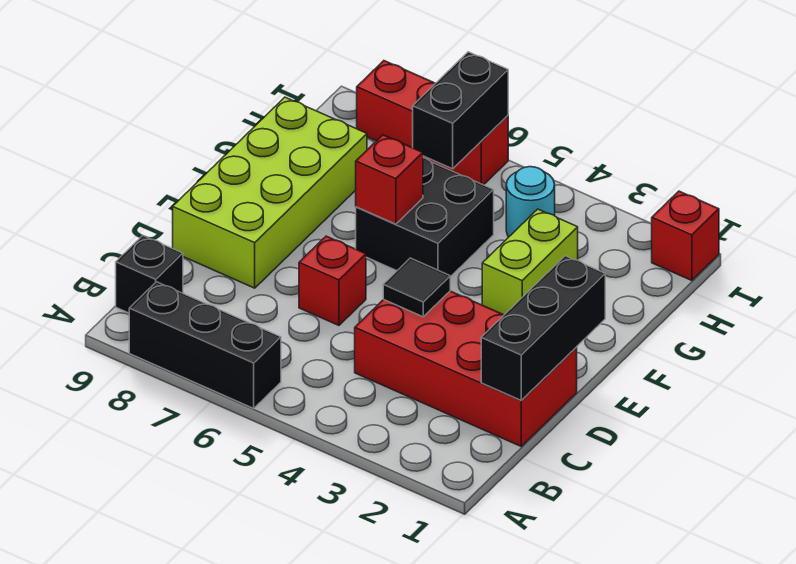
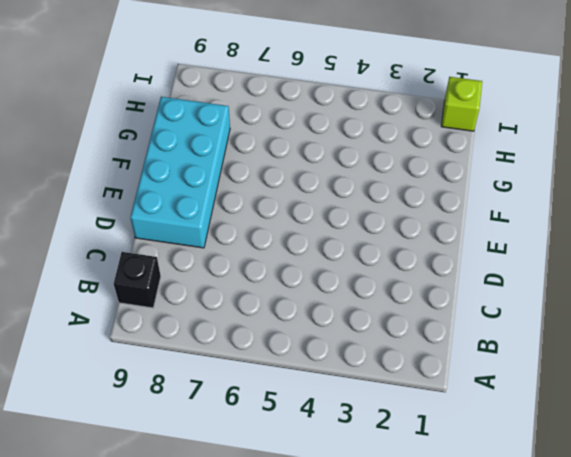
cyan 2x4 brick [130,97,230,248] -> lime 2x4 brick [173,97,367,288]
lime 1x1 brick [441,77,482,131] -> red 1x1 brick [652,191,719,281]
none -> black 1x3 brick [129,282,281,408]
none -> red 2x4 brick [355,291,577,446]
none -> red 1x1 brick [299,236,366,325]

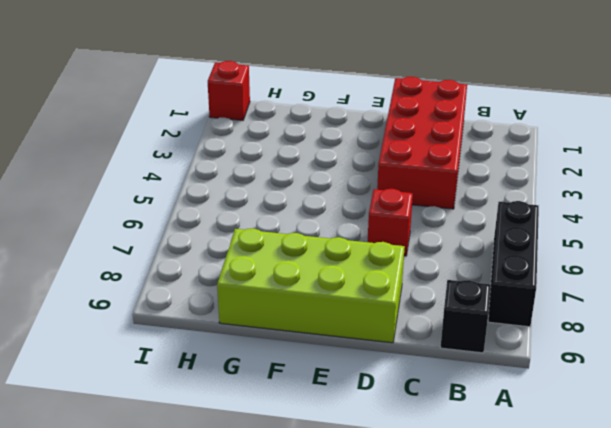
none -> lime 1x2 brick [482,209,578,315]
none -> black 2x2 brick [356,158,494,277]
none -> cyan 1x1 round brick [506,167,555,237]

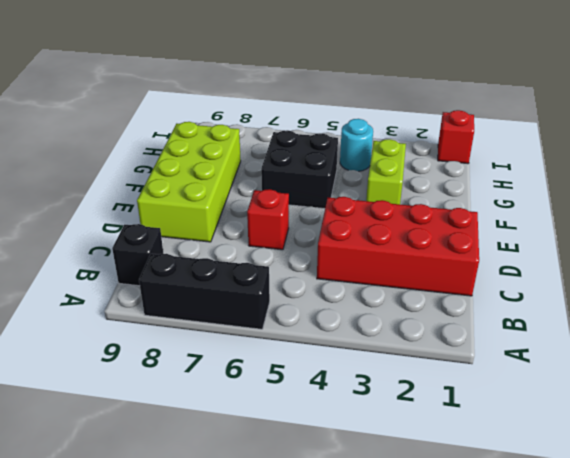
none -> red 1x3 brick [357,61,508,185]
none -> black 1x3 brick [481,256,605,400]
none -> black 1x1 tile [383,258,450,317]

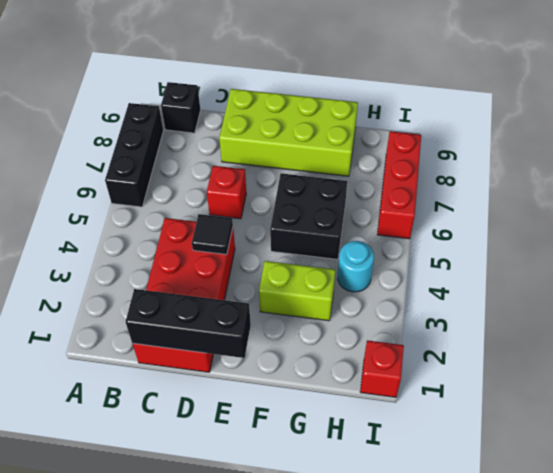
none -> red 1x1 brick [356,135,423,224]
none -> black 1x2 brick [413,52,508,169]

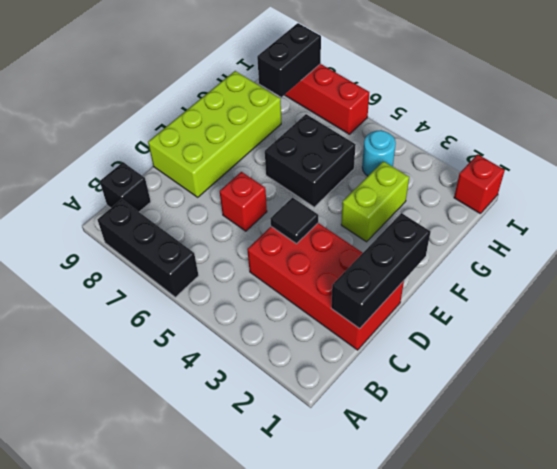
black 1x2 brick [257,23,321,97] -> black 1x2 brick moved to [413,52,508,169]
none -> red 1x1 brick [356,135,423,224]

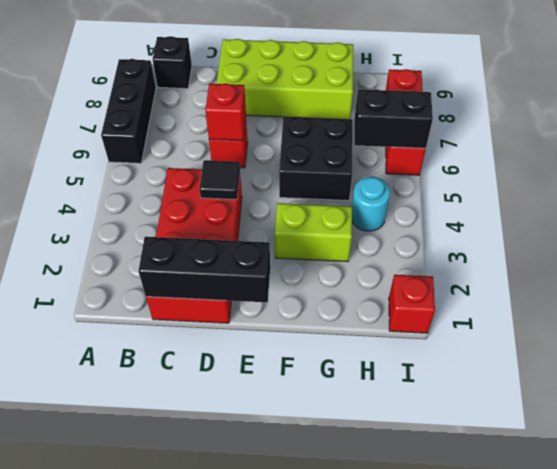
red 1x1 brick [205,83,246,141] -> red 1x1 brick moved to [356,135,423,224]

